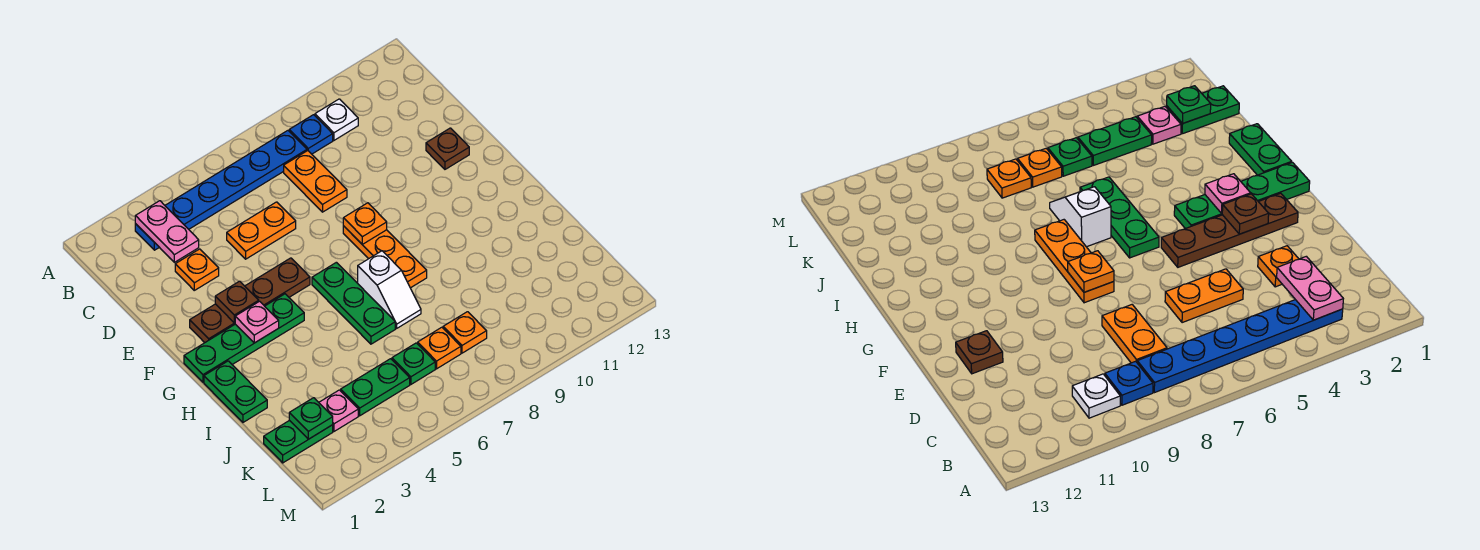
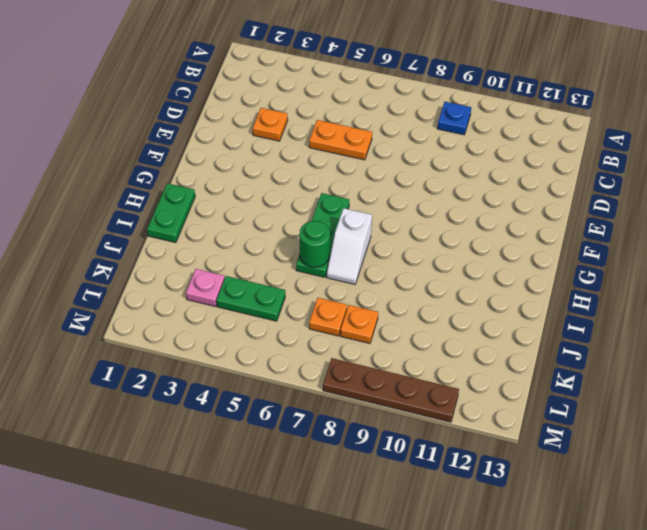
green 1x1 round brick [299,221,330,267] -> none
brown 1x4 plate [323,358,459,422] -> brown 1x4 plate moved to [190,258,310,343]
none -> blue 1x6 plate [135,131,307,250]
none -> white 1x1 plate [315,99,358,140]
none -> orange 1x2 plate [284,151,347,212]

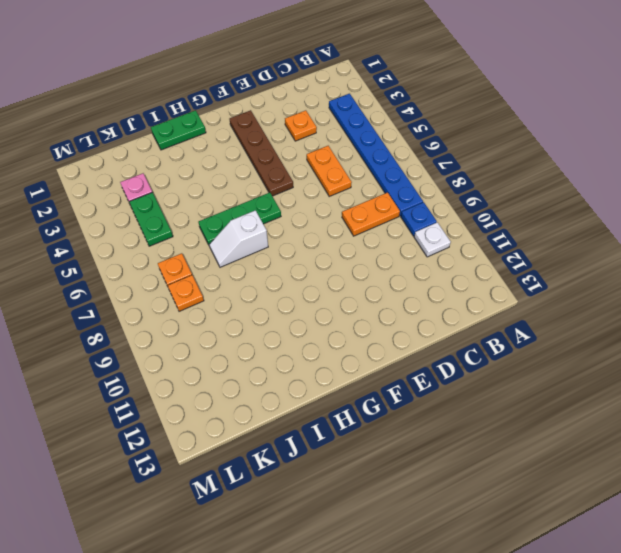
none -> brown 1x1 plate [426,128,469,169]
none -> orange 1x3 plate [343,226,427,288]
none -> green 1x4 plate [184,294,304,382]

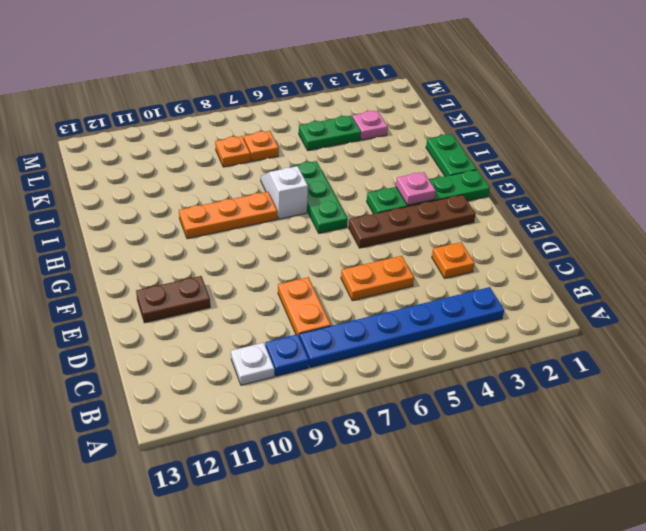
brown 1x2 plate [136,276,210,323] -> brown 1x1 plate [426,128,469,169]
orange 1x3 plate [179,192,277,239] -> orange 1x3 plate turned to [343,226,427,288]
none -> green 1x2 plate [264,420,333,463]
none -> green 1x1 plate [392,343,435,384]
none -> pink 1x2 plate [135,201,199,262]

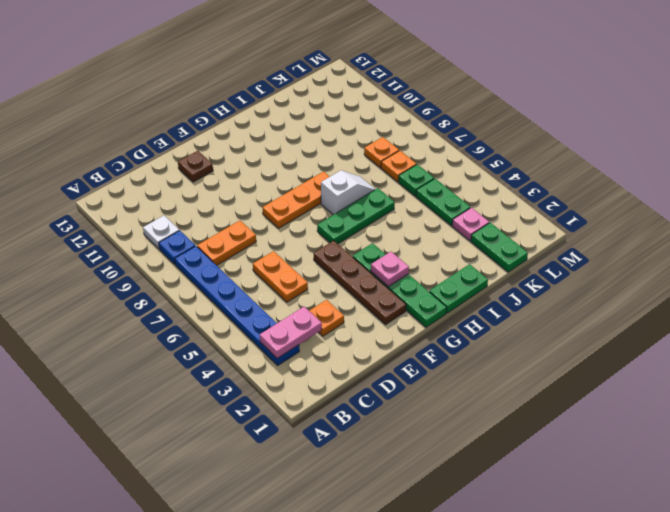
none -> brown 1x1 plate [215,281,259,323]
none -> orange 1x1 plate [343,203,387,244]
none -> green 1x1 plate [289,398,333,439]

